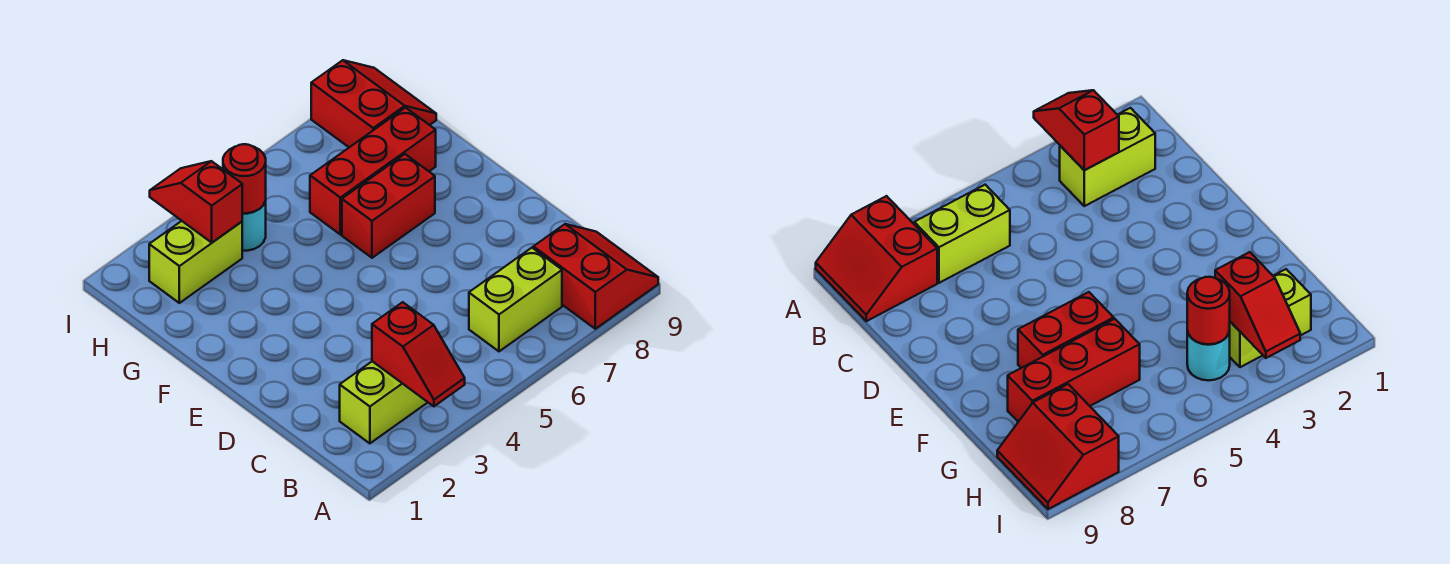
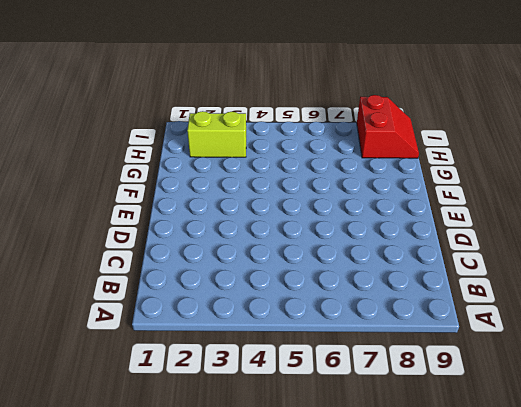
none -> red 2x2 slope [533,224,658,329]
none -> lime 1x2 brick [340,361,428,443]

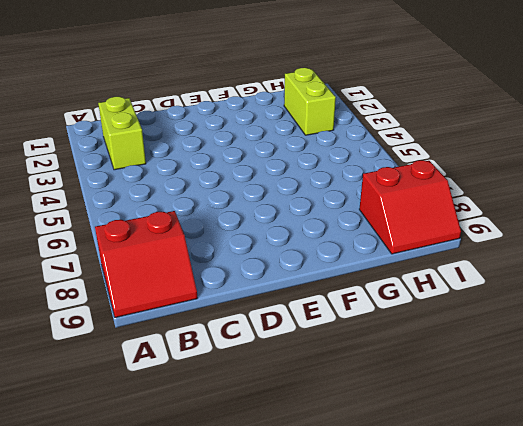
none -> lime 1x2 brick [469,248,562,351]
none -> red 1x2 brick [342,154,435,258]

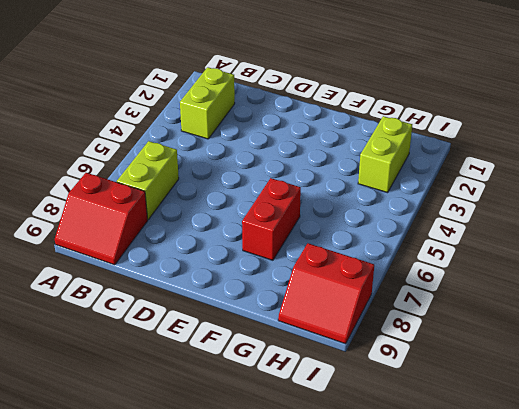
none -> red 1x3 brick [310,108,436,234]
none -> cyan 1x1 round brick [242,201,266,251]

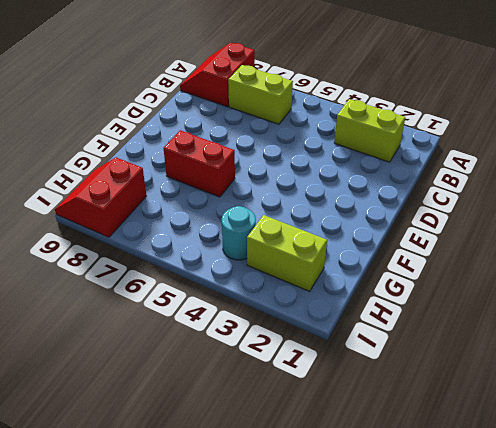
none -> red 1x3 brick [310,108,436,234]
none -> red 1x2 slope [372,302,465,406]

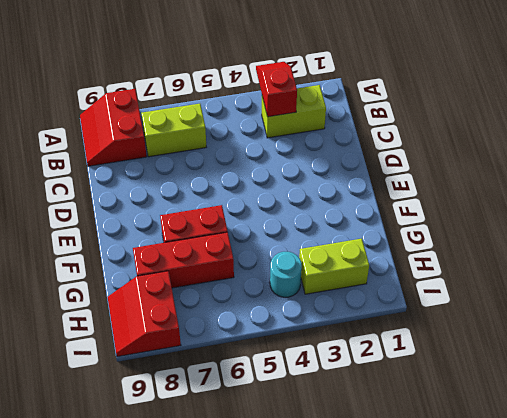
none -> red 1x2 slope [150,161,243,242]
none -> red 1x1 round brick [223,144,266,213]

